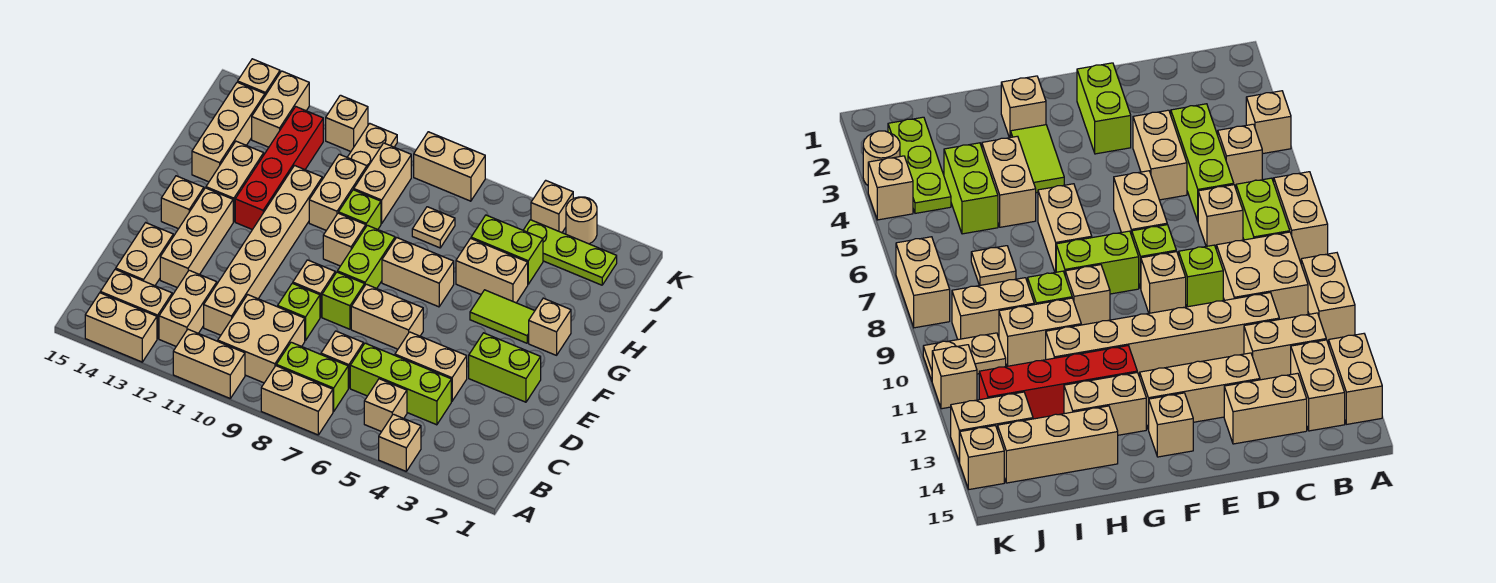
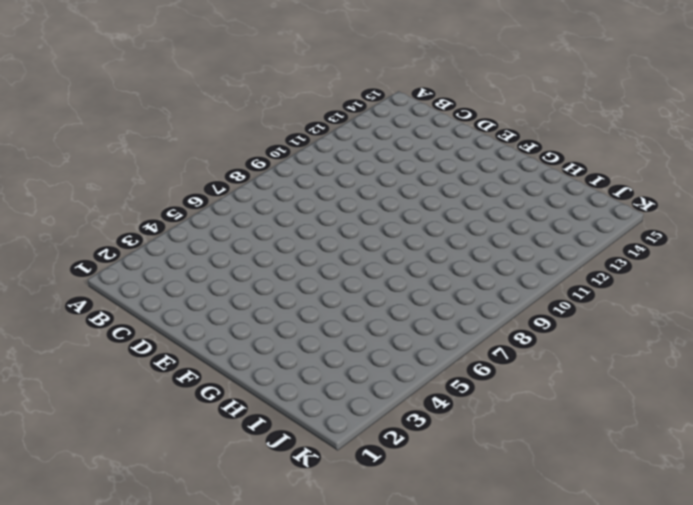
none -> tan 1x1 brick [379,414,421,471]
none -> tan 1x2 brick [261,366,333,435]
none -> tan 1x2 brick [173,329,245,398]
none -> tan 1x2 brick [85,293,157,362]

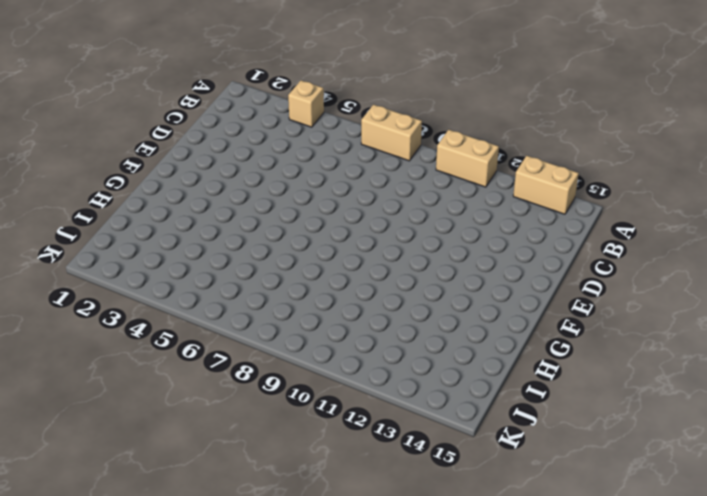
none -> tan 1x1 brick [364,379,407,432]
none -> lime 1x2 brick [276,342,348,412]
none -> tan 2x2 brick [218,295,305,383]
none -> tan 1x2 brick [159,270,217,346]

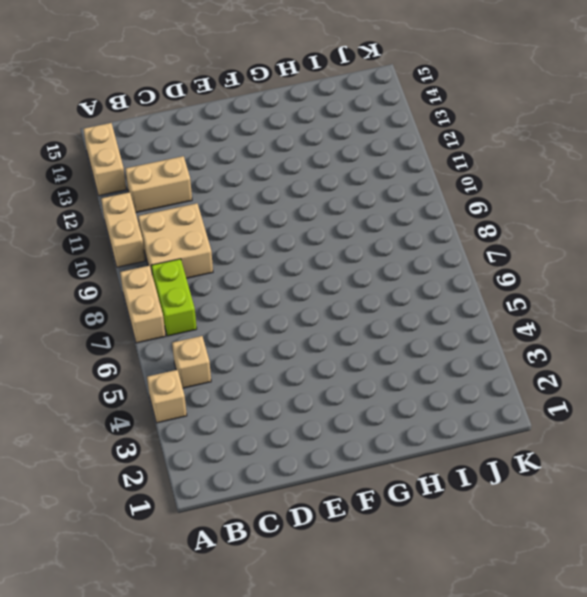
none -> tan 1x2 brick [100,269,172,339]
none -> lime 1x3 brick [350,343,451,425]
none -> tan 1x1 brick [321,331,363,388]
none -> tan 1x6 brick [204,166,322,335]

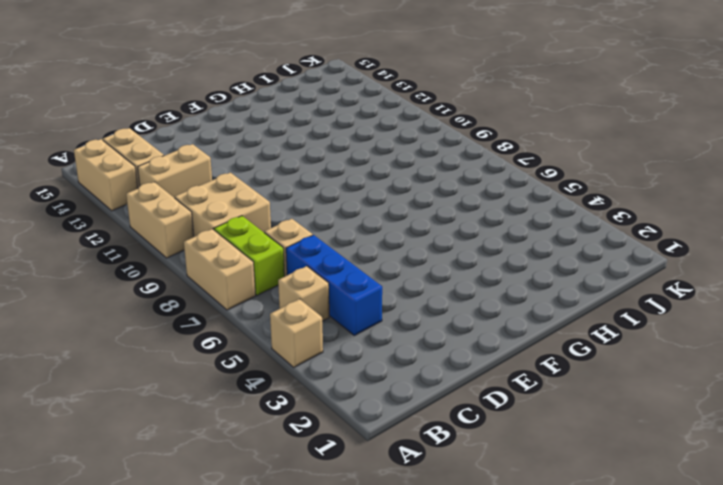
blue 1x3 brick [286,235,382,335] -> lime 1x3 brick [350,343,451,425]
none -> tan 1x6 brick [204,166,322,335]
none -> tan 1x2 brick [116,223,173,286]
none -> tan 1x2 brick [395,332,467,401]
none -> lime 1x1 brick [278,283,320,341]

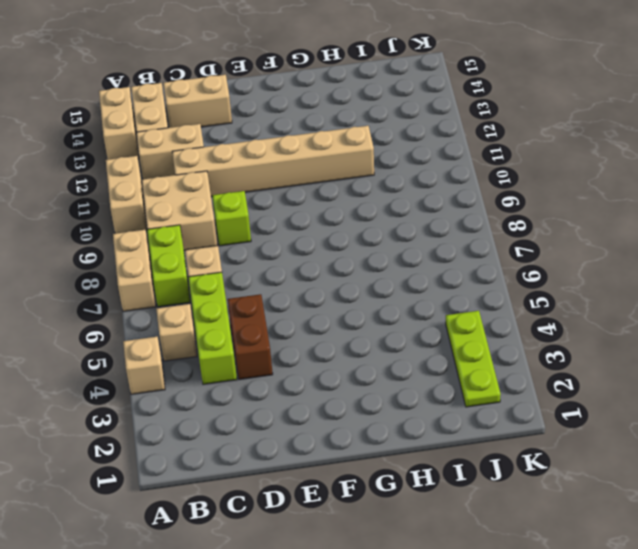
brown 1x2 brick [228,294,273,379] -> tan 1x2 brick [395,332,467,401]
none -> tan 1x3 brick [160,188,233,288]
none -> lime 1x2 brick [469,333,541,402]
none -> tan 1x2 brick [351,284,423,349]
none -> lime 1x1 brick [322,272,365,329]

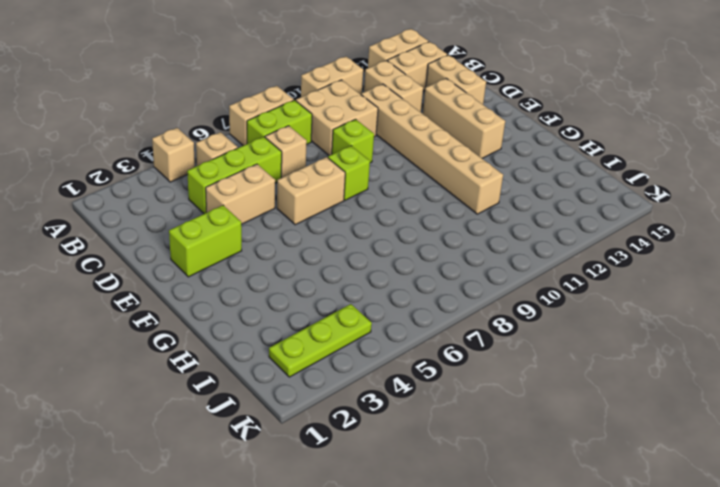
none -> tan 1x1 brick [293,260,335,317]
none -> lime 1x2 brick [337,225,395,288]
none -> tan 1x1 brick [161,176,204,229]
none -> tan 1x1 brick [529,298,571,355]

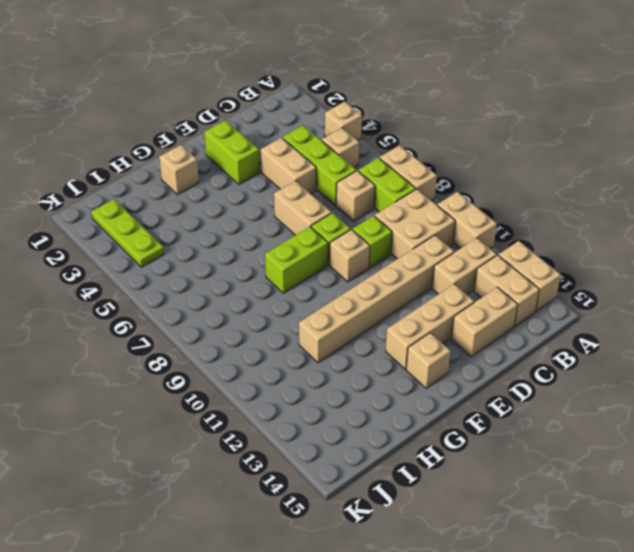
none -> lime 1x2 tile [470,290,535,343]
none -> tan 1x2 brick [382,238,454,307]
none -> tan 1x1 brick [323,213,366,266]
none -> red 1x4 brick [235,107,323,230]

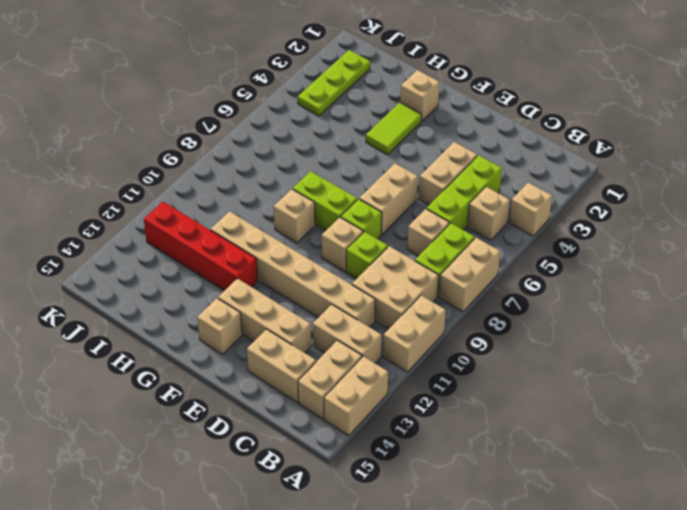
none -> lime 1x2 brick [469,333,541,402]
none -> tan 1x2 brick [382,238,454,307]
none -> tan 1x2 brick [206,141,264,222]
none -> tan 1x2 brick [456,238,528,303]

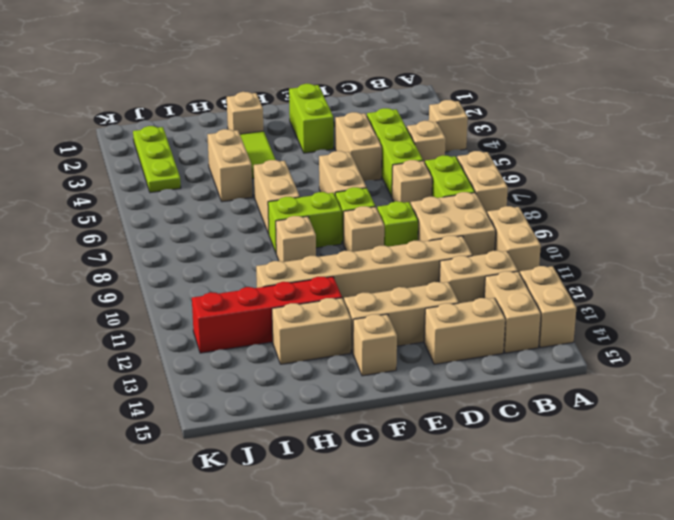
none -> lime 1x1 brick [339,190,381,229]
none -> tan 1x2 brick [309,154,367,230]
none -> tan 1x3 brick [192,82,265,182]
none -> lime 1x2 brick [471,215,543,284]

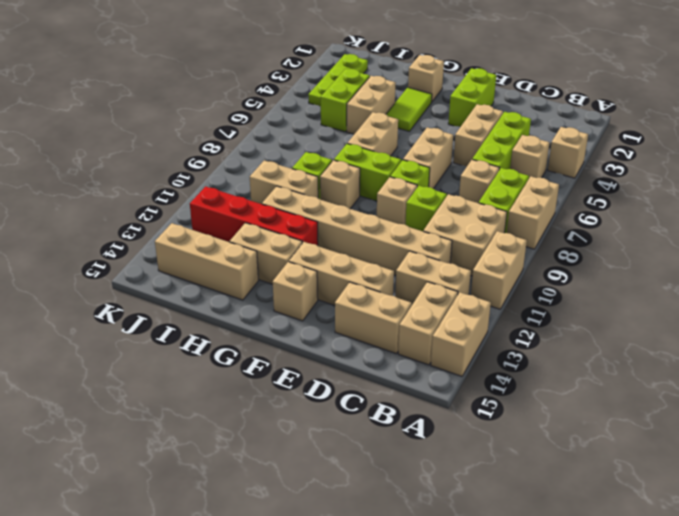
none -> tan 1x1 plate [412,207,455,248]
none -> tan 1x2 brick [354,143,411,224]
none -> tan 1x2 plate [347,123,397,168]
none -> tan 1x2 brick [252,71,309,147]

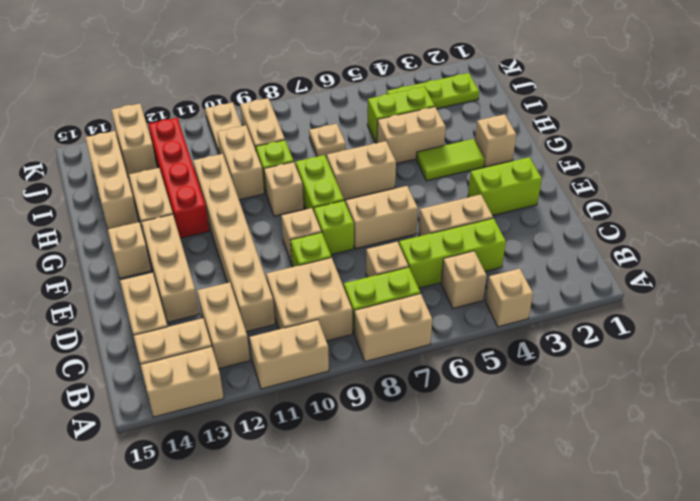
none -> tan 1x1 round brick [566,197,597,244]
none -> tan 1x1 brick [531,180,573,233]
none -> tan 1x2 brick [414,132,485,201]
none -> tan 1x1 brick [326,95,368,151]

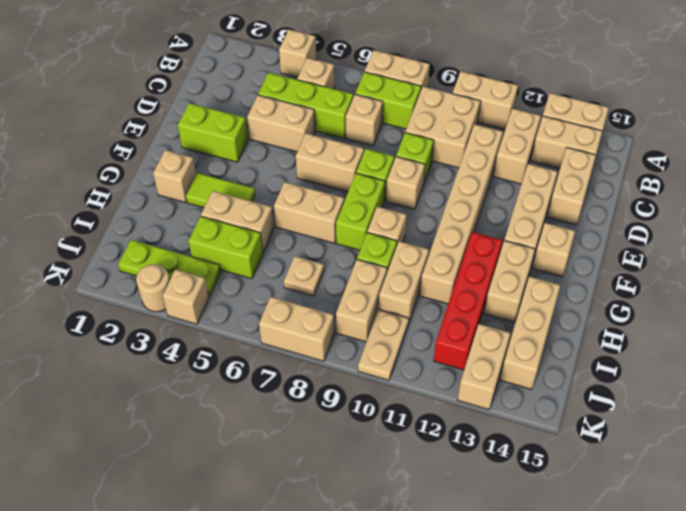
none -> tan 1x1 brick [326,95,368,151]
none -> tan 1x1 brick [238,59,280,95]

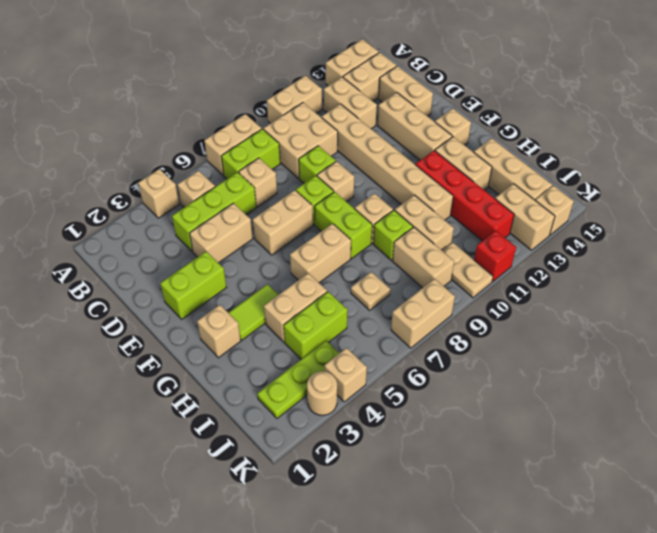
red 1x1 brick [474,231,516,282] -> tan 1x1 brick [326,95,368,151]

